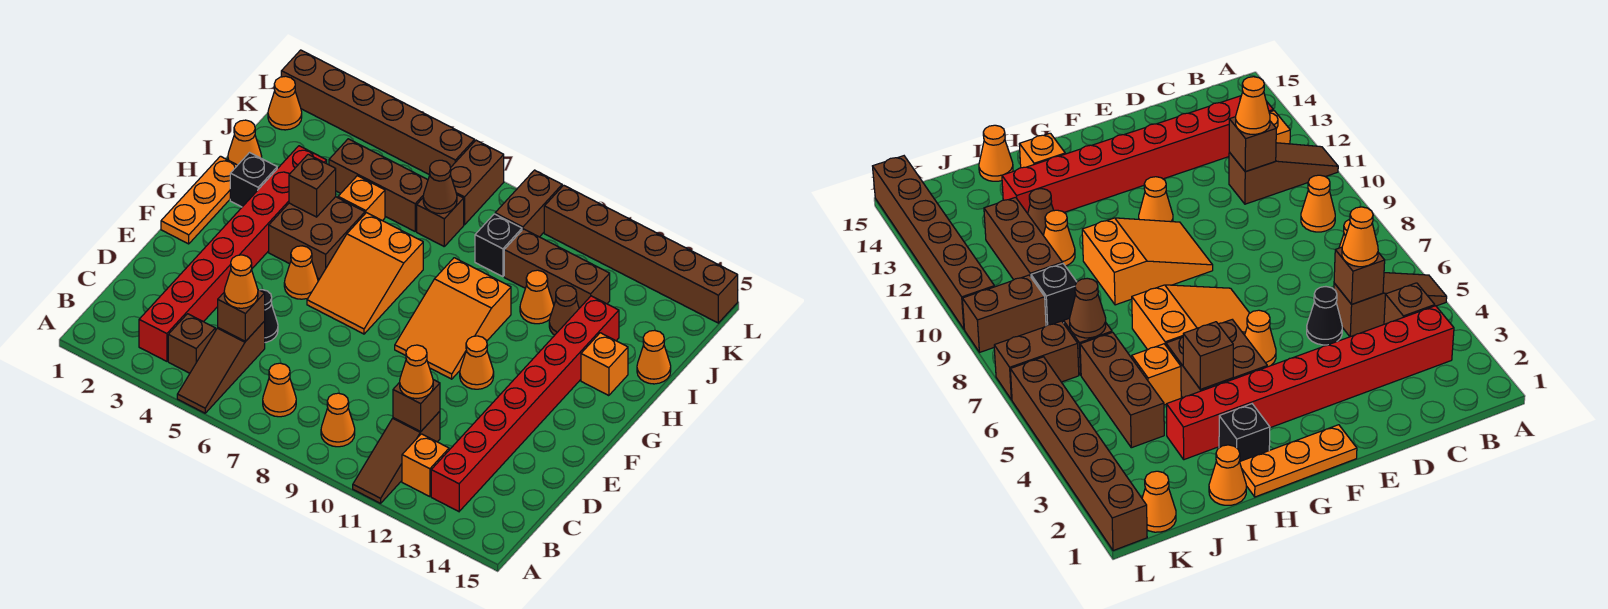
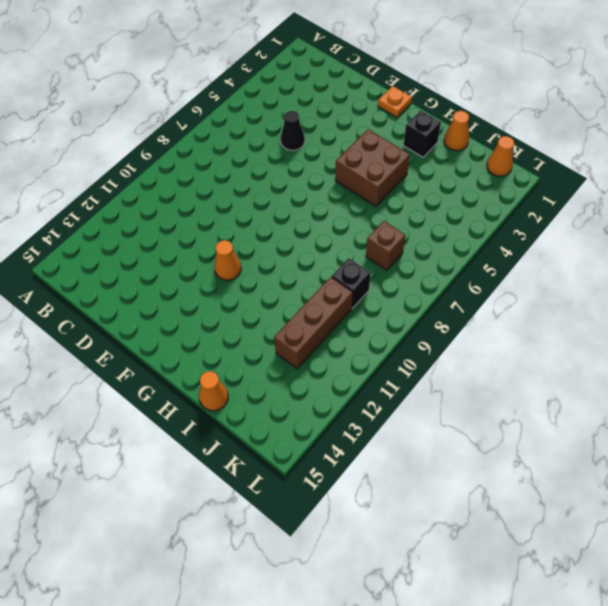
orange 1x1 plate [378,86,412,117] -> orange 1x3 plate [161,156,237,244]
none -> brown 1x3 slope [177,321,265,413]
none -> brown 1x3 slope [353,411,440,503]
none -> red 1x8 brick [139,146,327,361]
none -> brown 1x1 brick [168,314,215,373]

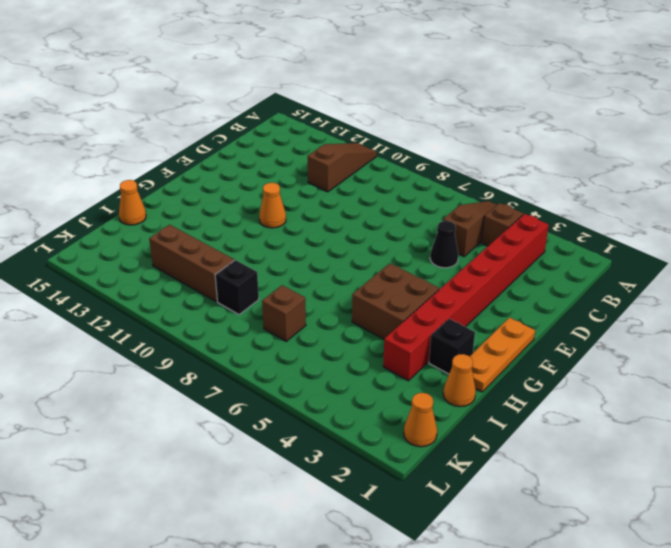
none -> orange 1x1 cone [263,363,296,417]
none -> orange 1x1 cone [321,393,355,447]
none -> orange 1x1 brick [402,434,449,497]
none -> red 1x8 brick [431,296,619,511]

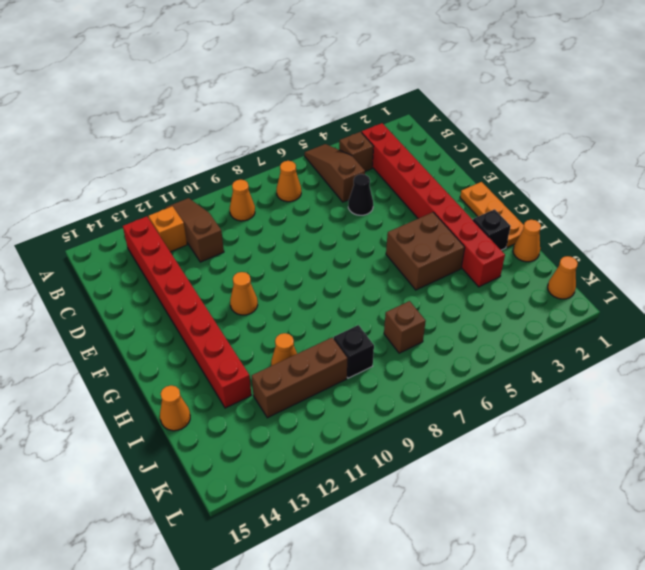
none -> orange 1x1 cone [284,246,318,299]
none -> orange 2x3 slope [307,213,423,334]
none -> orange 2x3 slope [395,258,511,379]
none -> orange 1x1 brick [581,333,628,396]

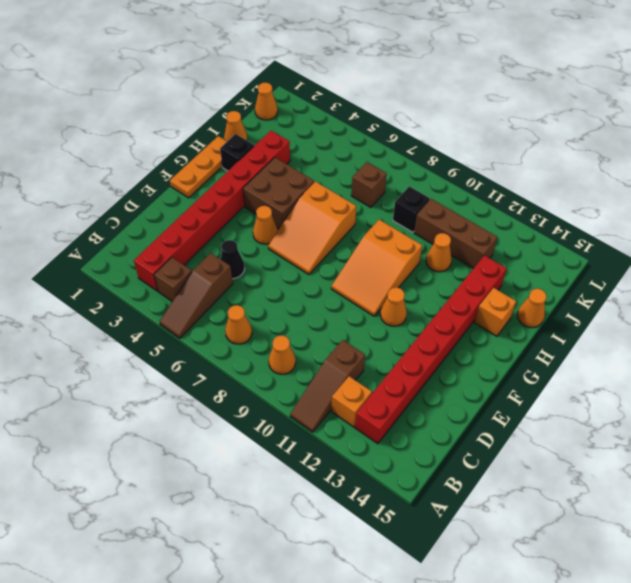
none -> orange 1x1 brick [338,176,385,221]
none -> brown 1x1 cone [549,285,579,335]
none -> brown 1x3 brick [329,139,428,231]
none -> brown 1x2 brick [450,140,504,225]

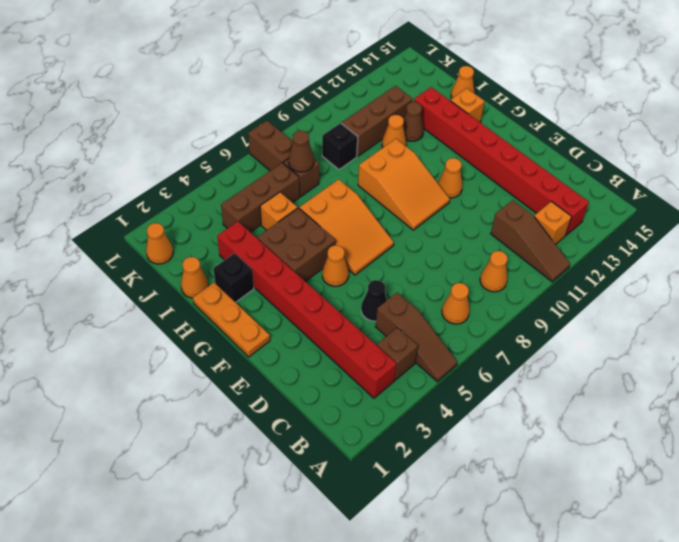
none -> brown 1x2 brick [495,170,562,237]
none -> brown 1x6 brick [281,50,475,175]
none -> brown 1x6 brick [544,185,738,323]
none -> brown 1x1 brick [218,290,265,342]

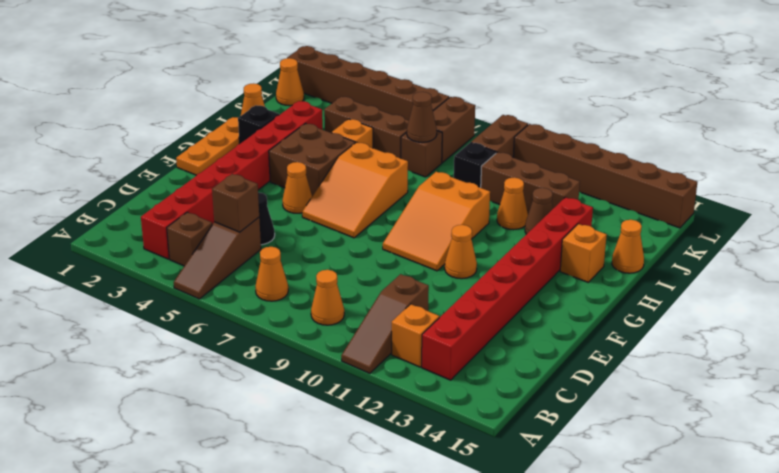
none -> brown 1x1 brick [393,380,440,431]
none -> brown 1x1 brick [289,154,336,217]
none -> orange 1x1 cone [224,255,258,308]
none -> orange 1x1 cone [400,345,433,398]

